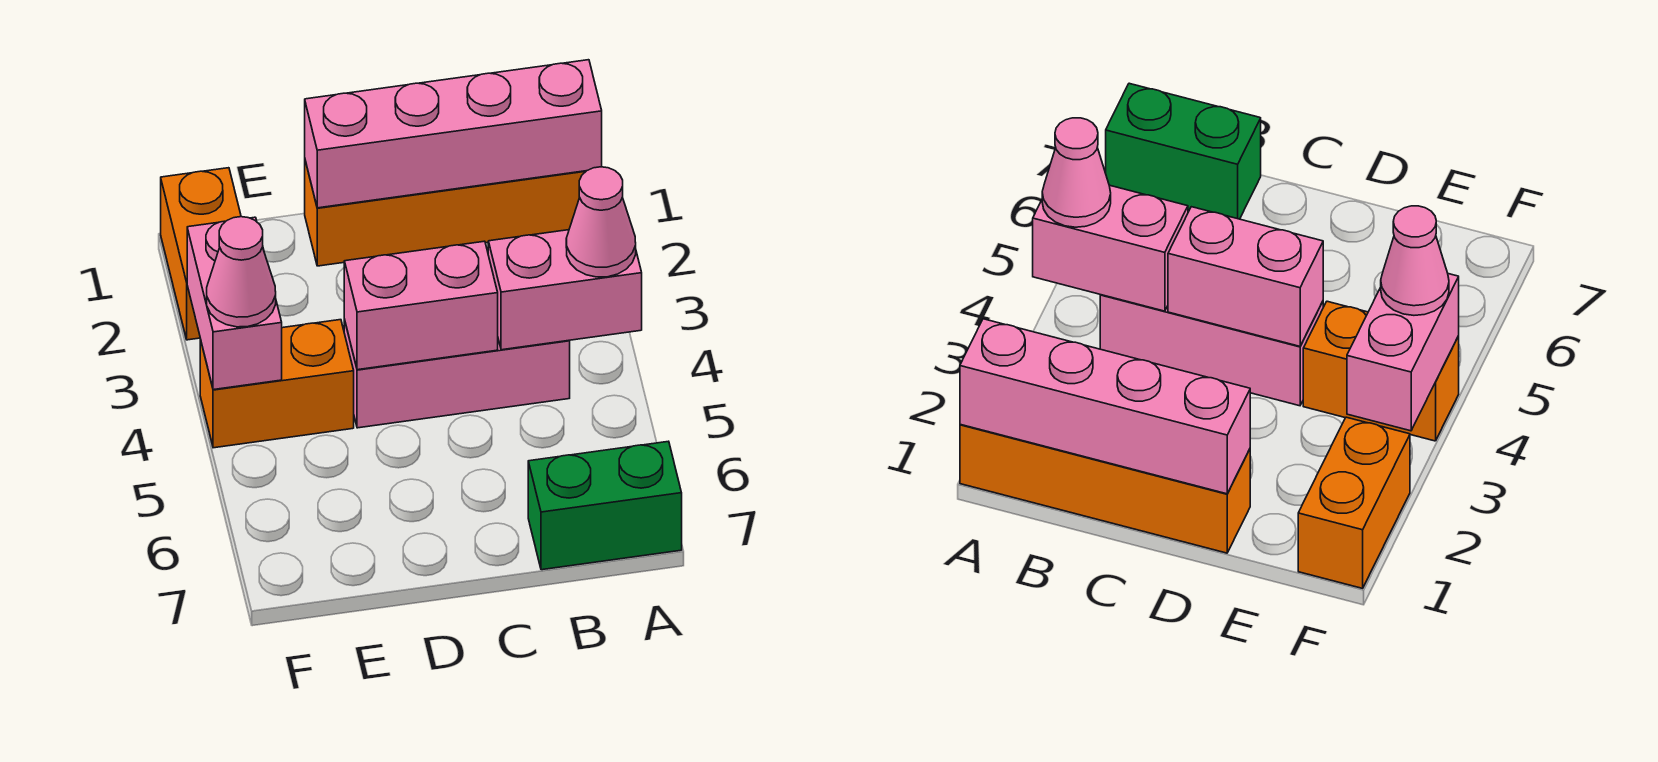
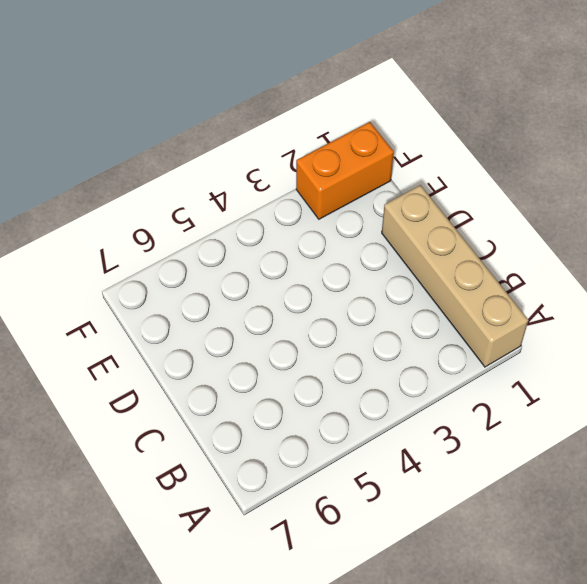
tan 1x4 brick [382,185,528,367] -> orange 1x4 brick [305,161,586,266]
none -> green 1x2 brick [528,441,682,570]
none -> pink 1x3 brick [344,319,570,428]

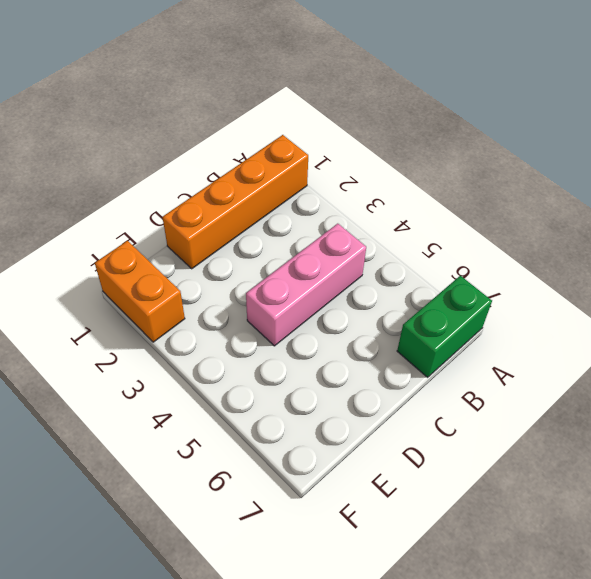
none -> orange 1x2 brick [200,320,354,448]
none -> pink 1x4 brick [305,60,602,208]

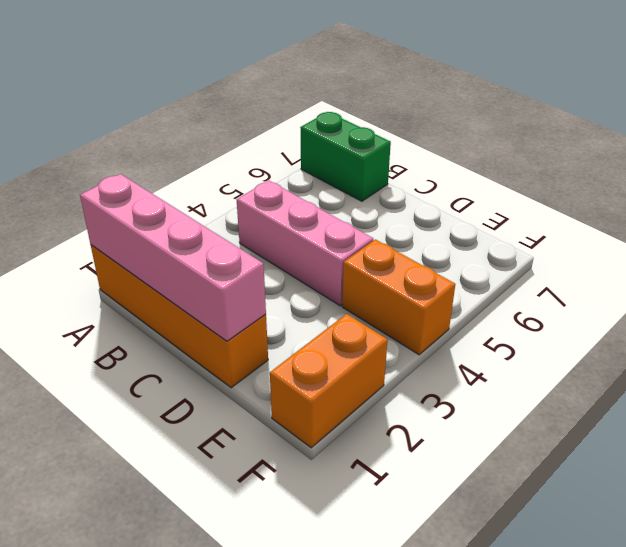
none -> pink 1x2 brick [488,230,642,350]
none -> pink 1x2 brick [344,241,498,370]

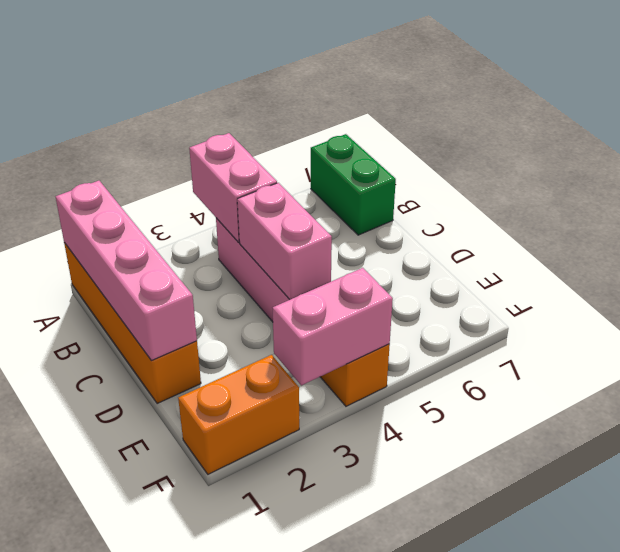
none -> pink 1x1 cone [566,167,636,277]
none -> pink 1x1 cone [207,217,276,327]

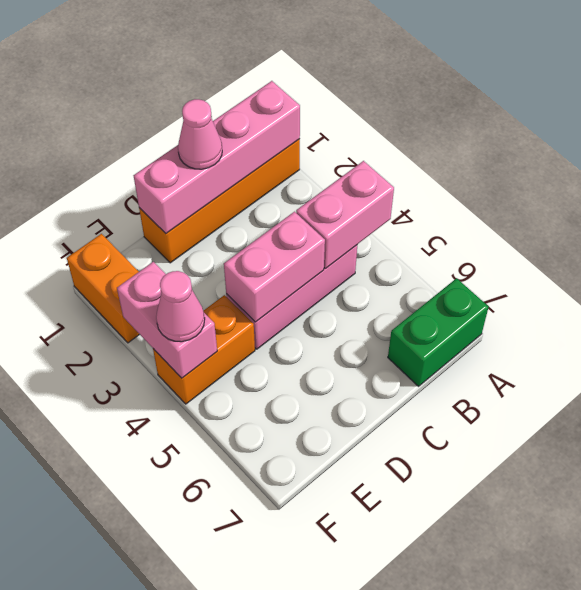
pink 1x1 cone [178,99,222,169] -> pink 1x1 cone moved to [566,167,636,277]

